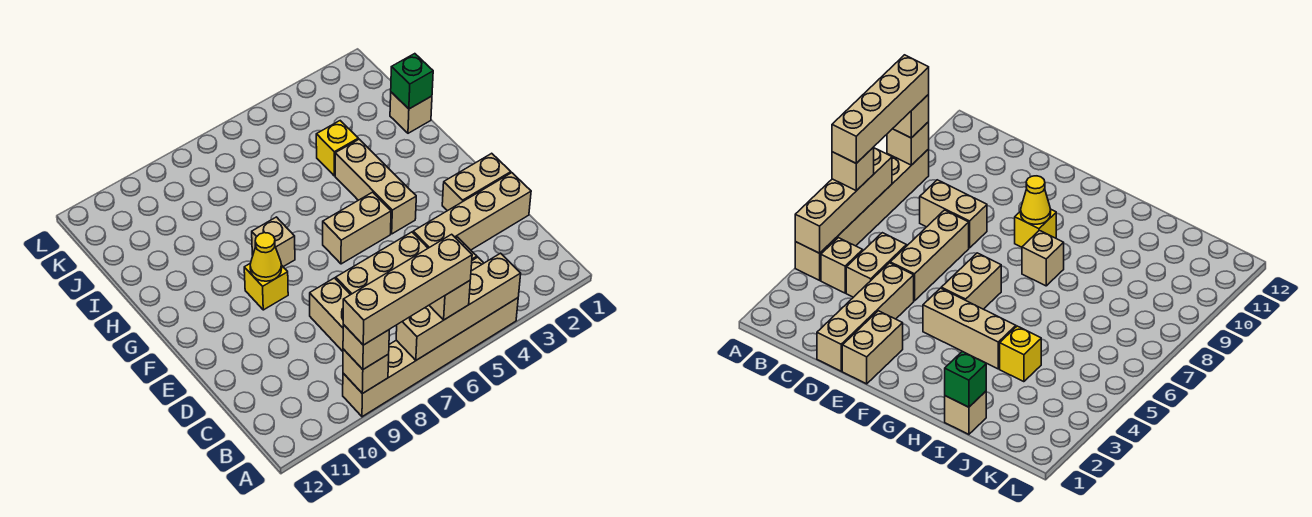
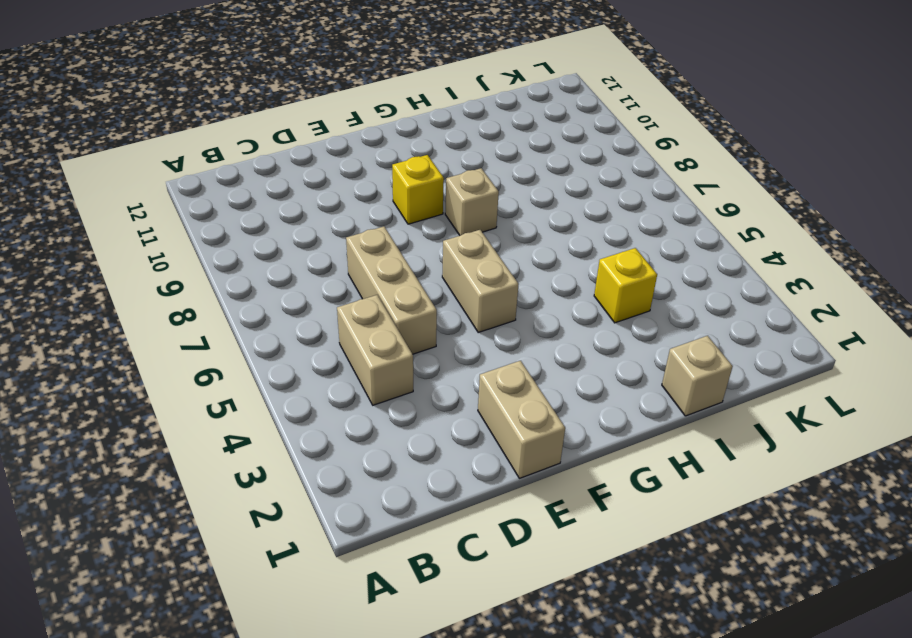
none -> tan 1x6 brick [343,298,518,417]
none -> tan 1x1 brick [821,238,863,293]
none -> tan 1x2 brick [310,278,350,351]

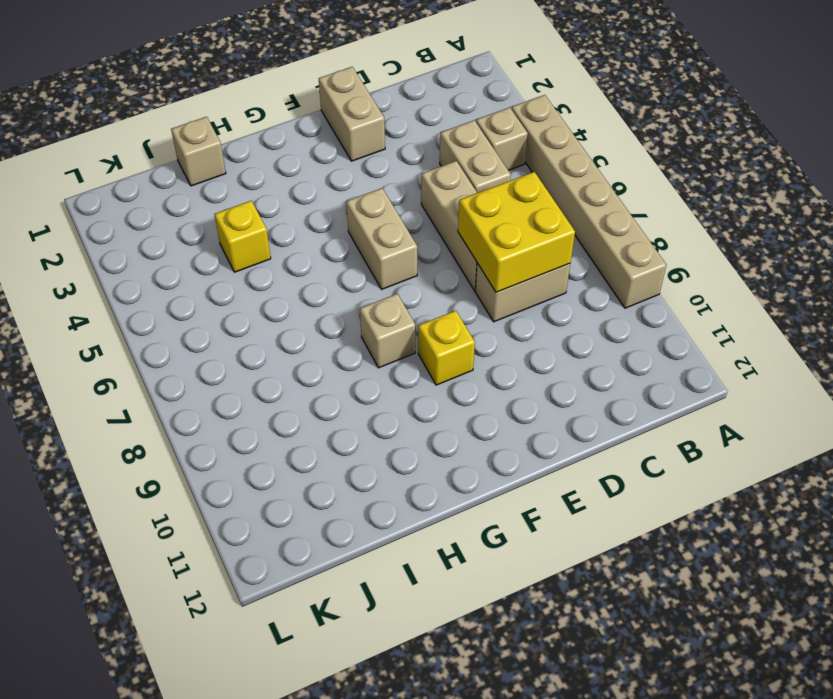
yellow 2x2 brick [458,172,575,292] -> none
none -> tan 1x4 brick [413,173,531,250]
none -> tan 1x3 brick [335,139,416,234]
none -> tan 1x4 brick [396,253,521,360]

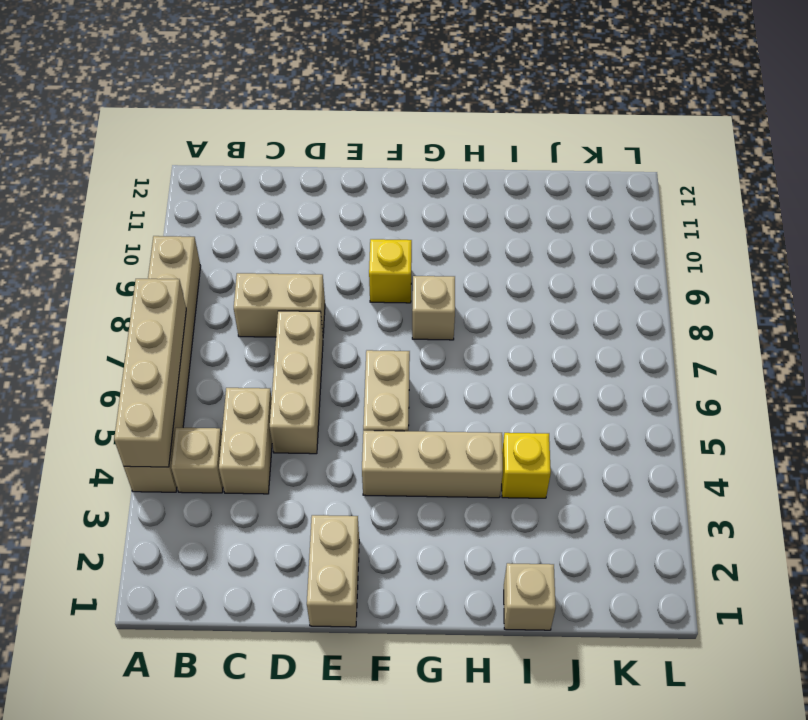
none -> tan 1x4 brick [413,173,531,250]
none -> tan 1x1 brick [343,349,389,394]
none -> yellow 1x1 cone [250,233,282,281]

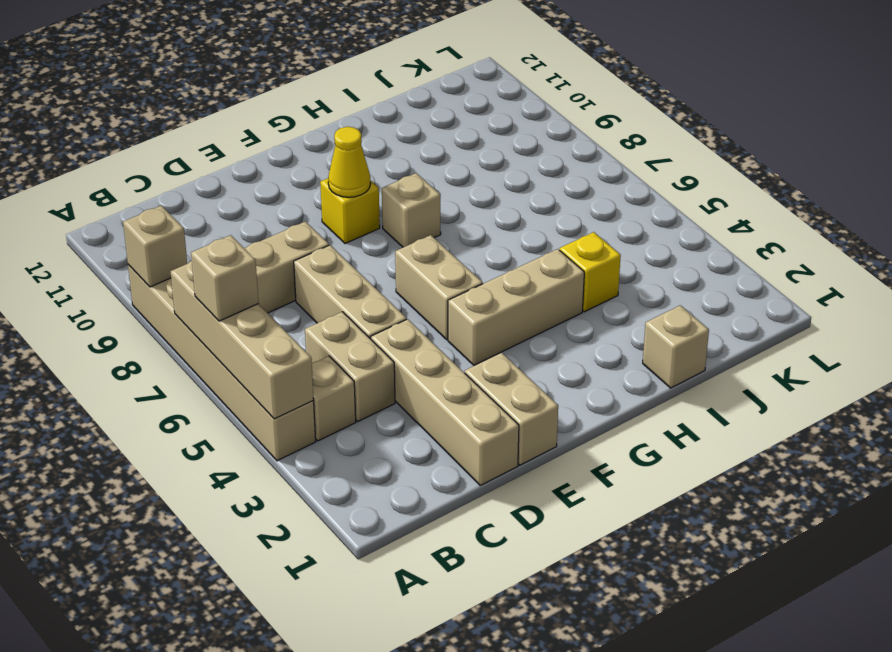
none -> green 1x1 brick [391,54,433,109]
none -> tan 1x1 brick [343,324,389,369]
none -> tan 1x4 brick [343,234,472,345]

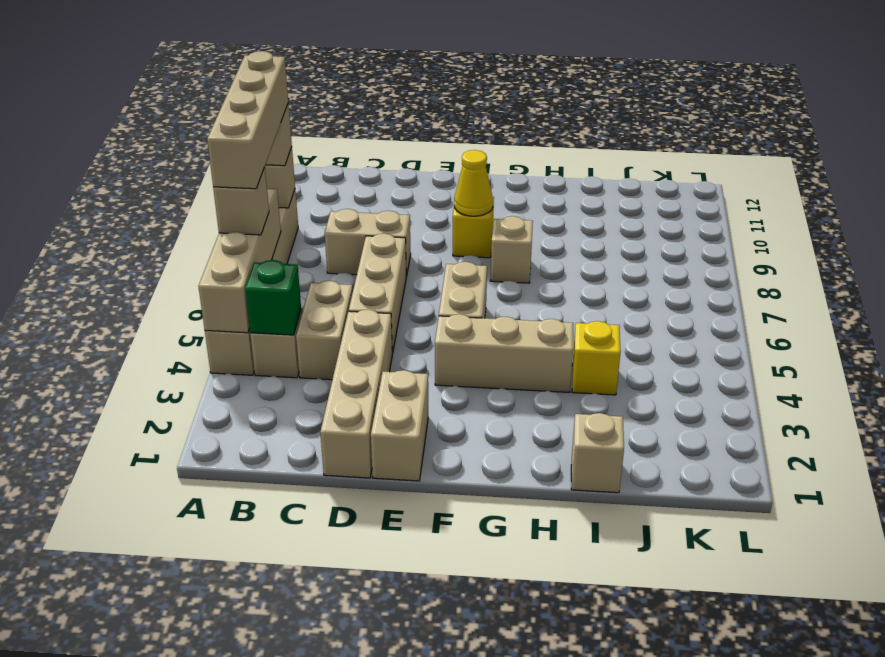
green 1x1 brick [245,260,301,335] -> green 1x1 brick moved to [391,54,433,109]

